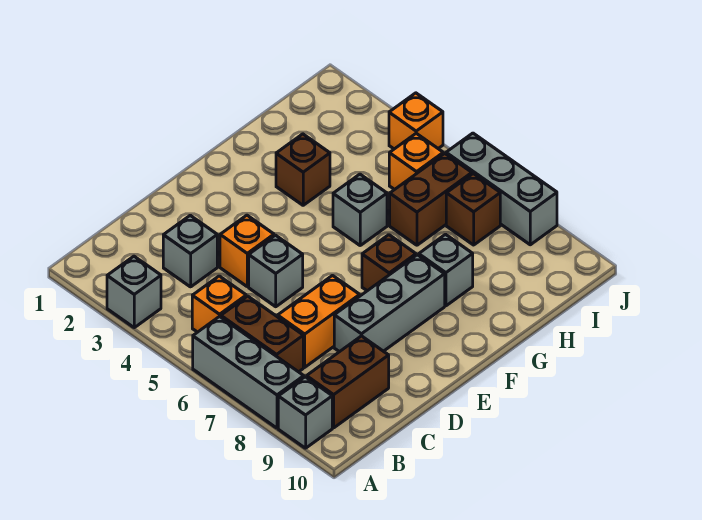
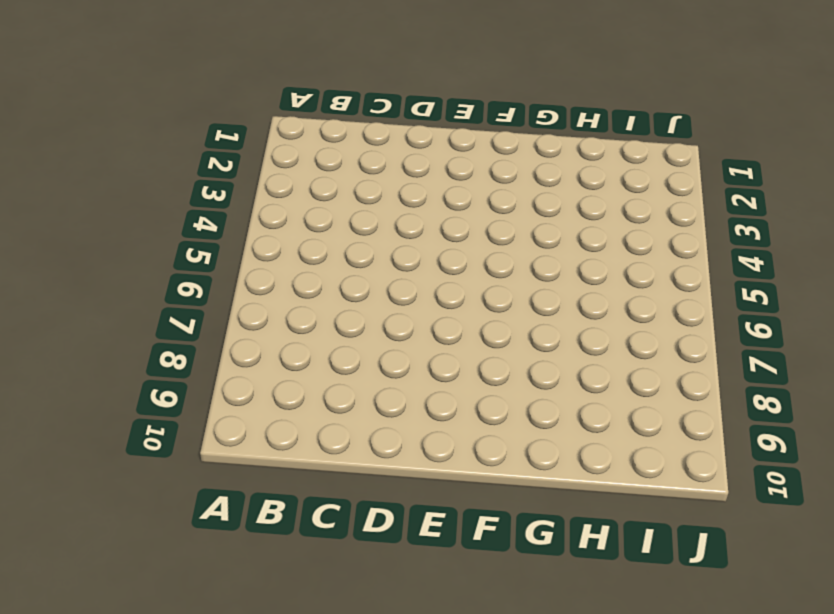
none -> grey 1x1 brick [107,256,161,328]
none -> grey 1x3 brick [193,316,304,428]
none -> grey 1x1 brick [278,377,332,448]

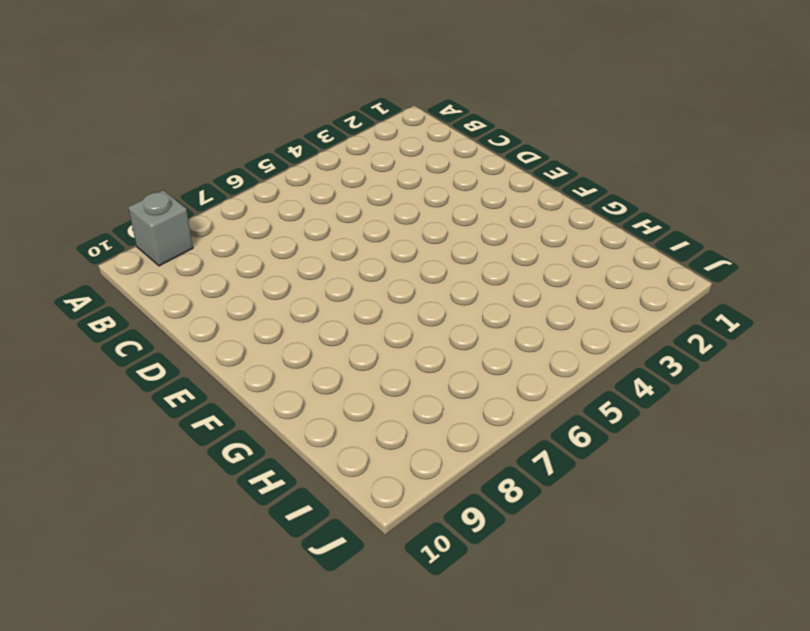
none -> grey 1x1 brick [107,256,161,328]
none -> grey 1x3 brick [193,316,304,428]
none -> orange 1x1 brick [192,276,246,332]

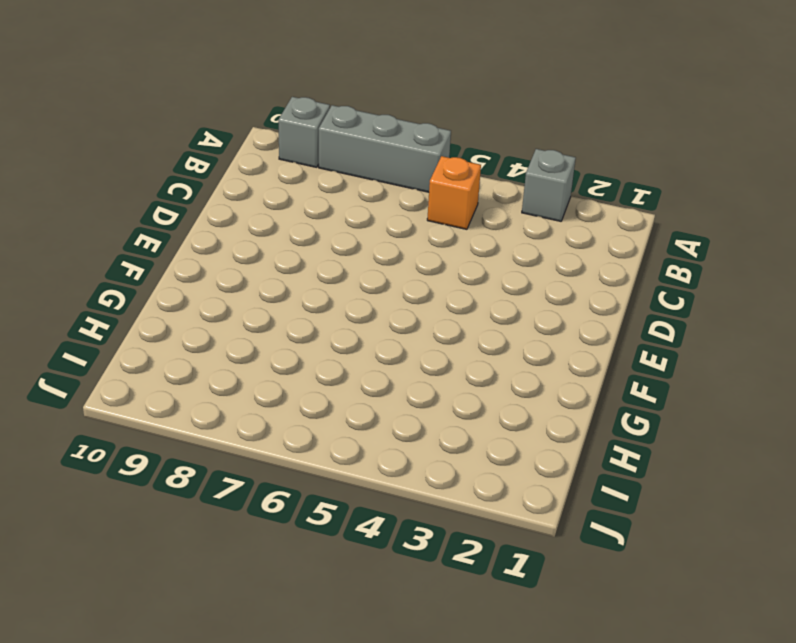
none -> brown 1x2 brick [221,296,303,372]
none -> brown 1x2 brick [307,336,389,428]
none -> grey 1x1 brick [163,215,217,287]

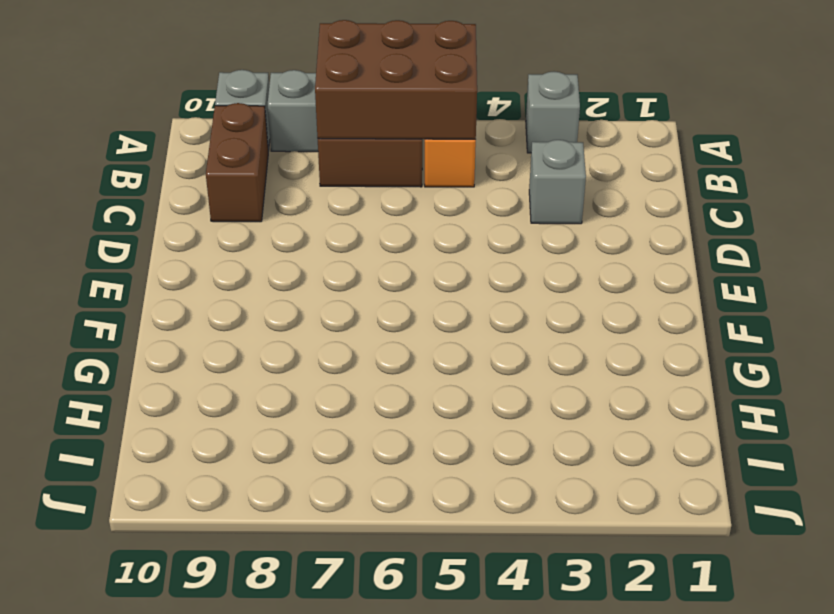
brown 2x3 brick [315,20,477,139] -> none
none -> orange 1x2 brick [278,276,360,367]
none -> orange 1x1 brick [220,215,274,286]
none -> grey 1x1 brick [249,235,303,307]

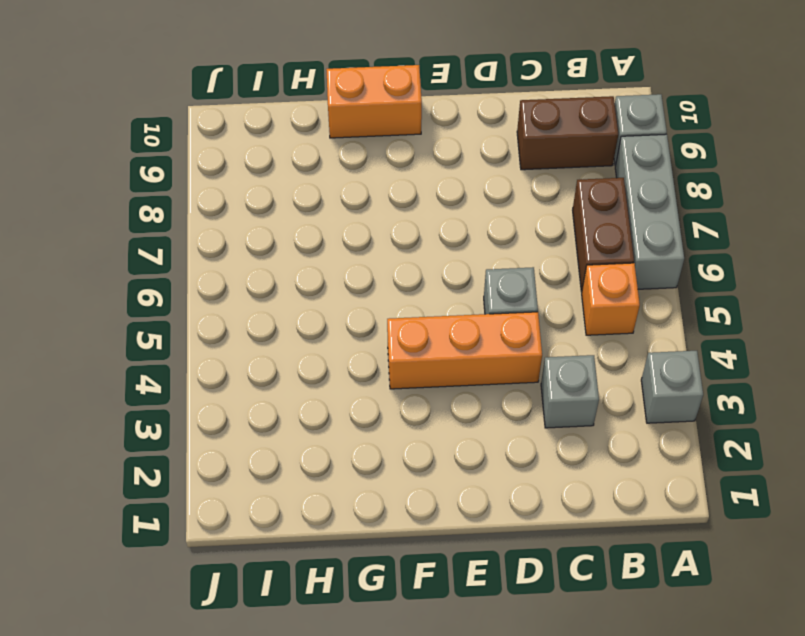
orange 1x3 brick [387,312,542,389] -> orange 1x1 brick [220,215,274,286]
orange 1x2 brick [326,65,422,138] -> orange 1x2 brick moved to [278,276,360,367]
none -> grey 1x3 brick [334,255,445,352]
none -> brown 1x1 brick [362,235,416,291]
none -> brown 1x1 brick [276,134,330,205]

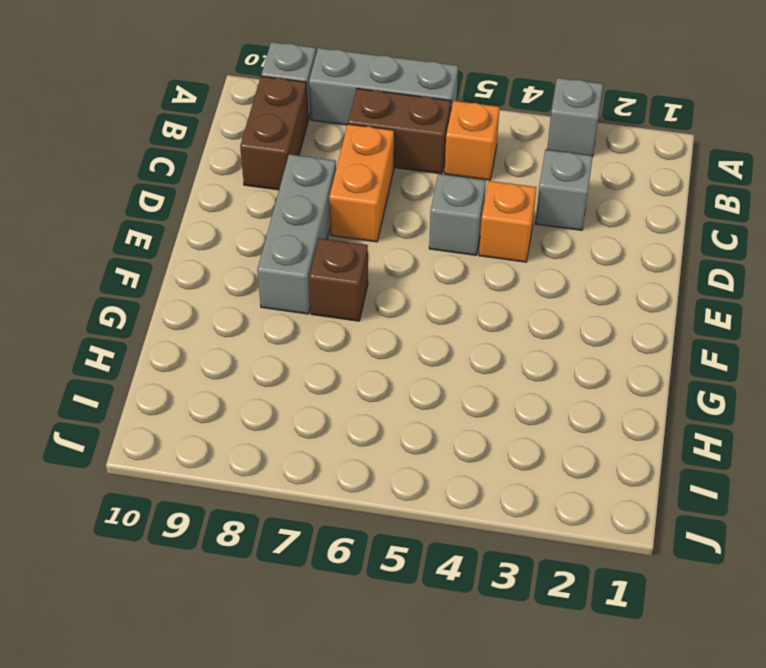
none -> brown 1x1 brick [276,134,330,205]
none -> grey 1x1 brick [333,174,387,245]
none -> grey 1x1 brick [419,234,473,306]

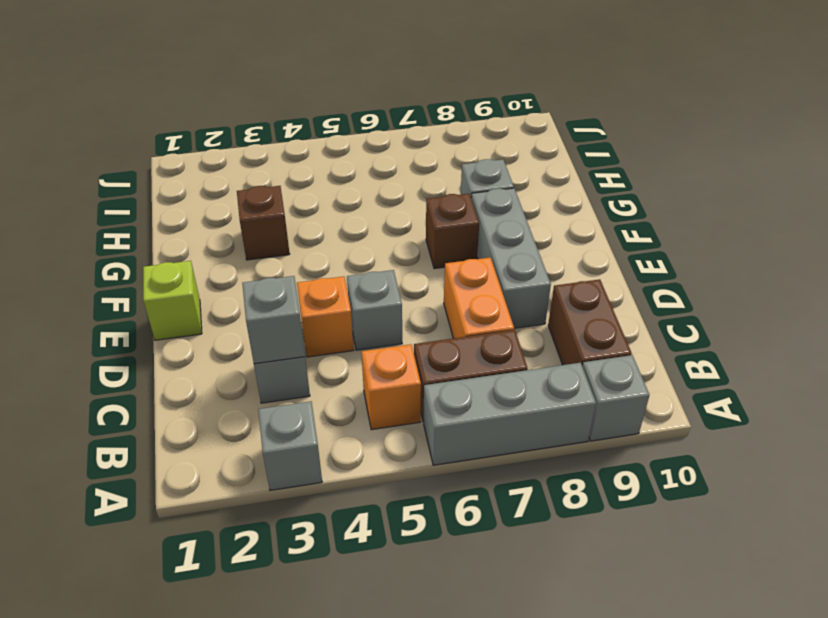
grey 1x1 brick [242,276,305,364] -> grey 1x1 brick moved to [333,174,387,245]
lime 1x1 brick [143,261,202,340] -> none
none -> brown 1x2 brick [390,153,472,245]
none -> orange 1x1 brick [389,133,443,190]
none -> brown 1x1 brick [446,174,500,245]

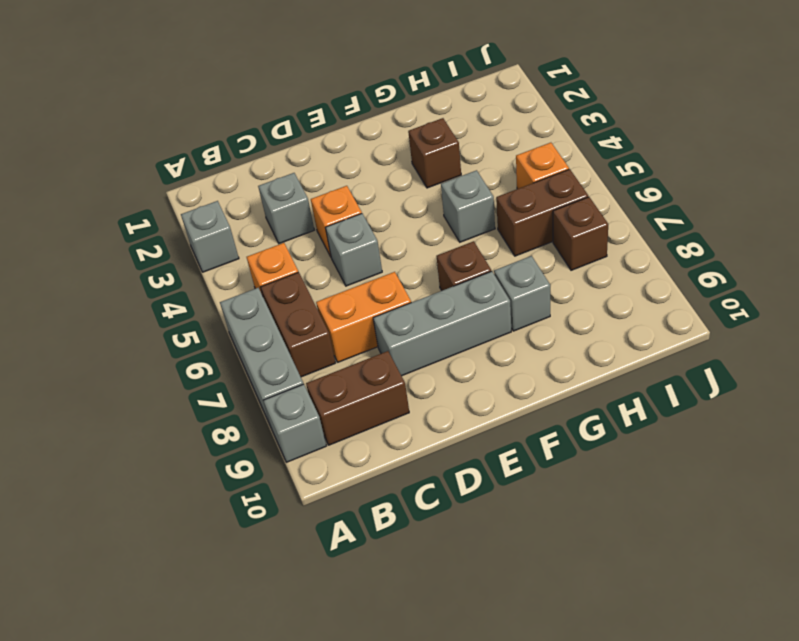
none -> orange 1x1 brick [389,93,443,149]
none -> grey 1x3 brick [446,133,557,245]

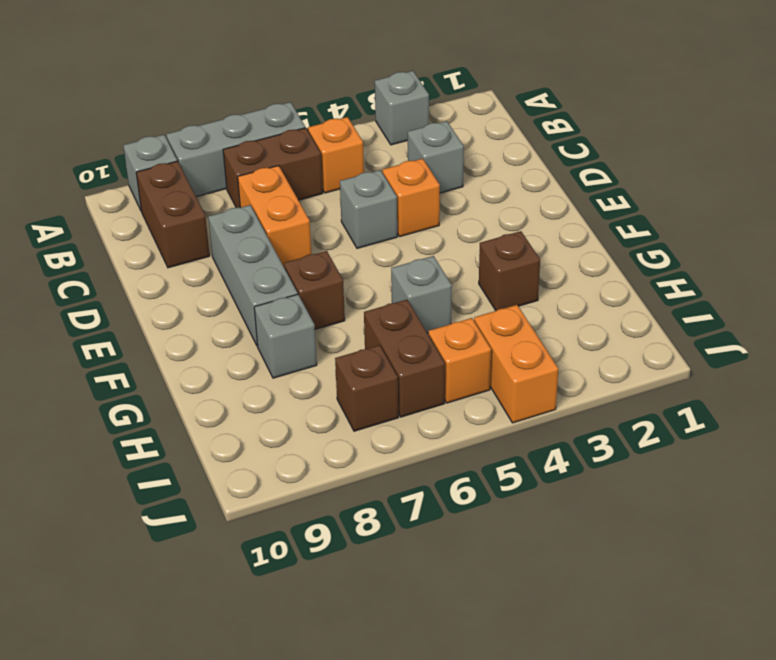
orange 1x2 brick [474,305,558,423] -> orange 1x1 brick [389,93,443,149]
none -> grey 1x3 brick [446,133,557,245]

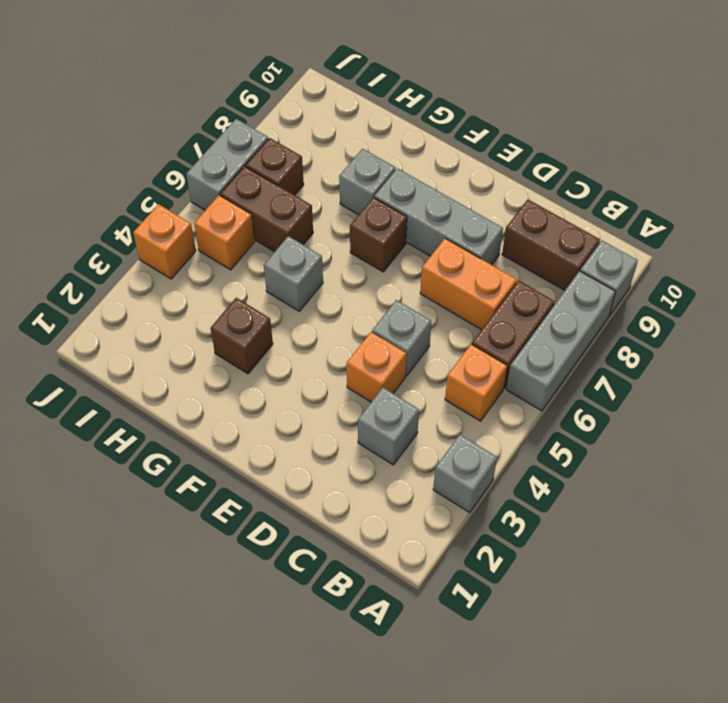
grey 1x2 brick [186,119,268,210] -> grey 1x3 brick [446,133,557,245]

